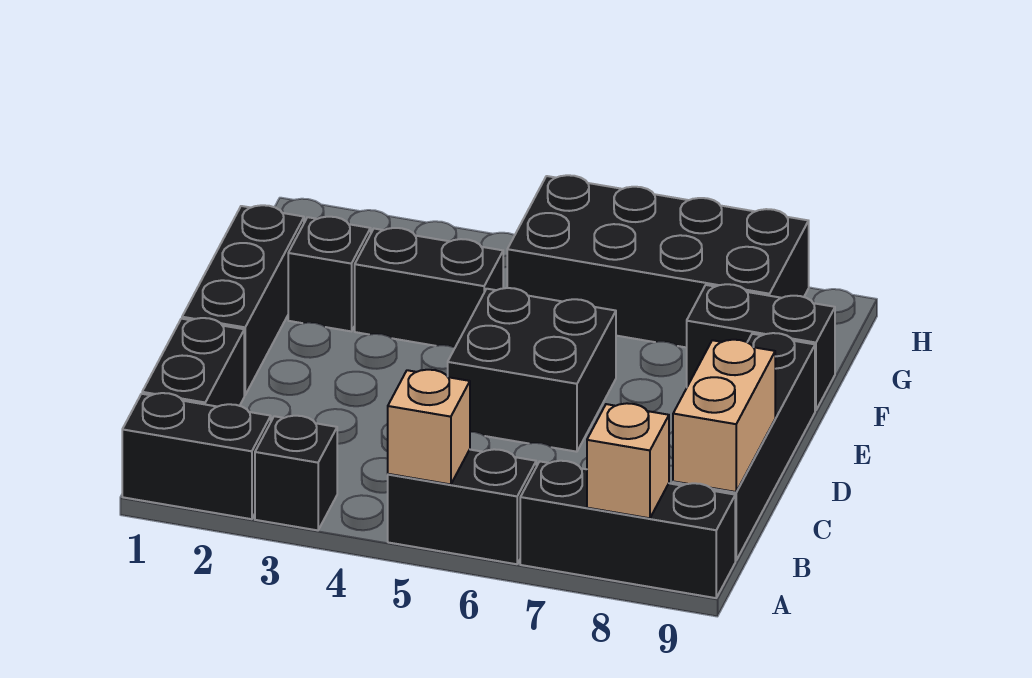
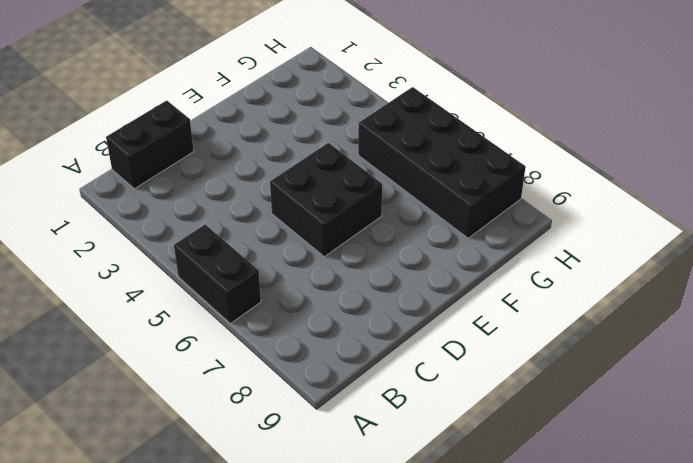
none -> black 1x2 brick [122,393,271,519]
none -> black 1x1 brick [255,416,337,530]
none -> black 1x3 brick [520,461,735,598]

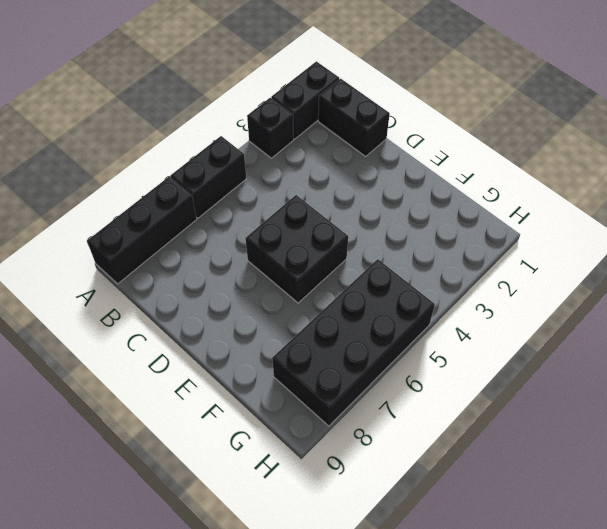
none -> black 1x4 brick [673,333,815,561]
none -> black 1x3 brick [182,205,304,395]
none -> black 1x1 brick [288,217,371,331]

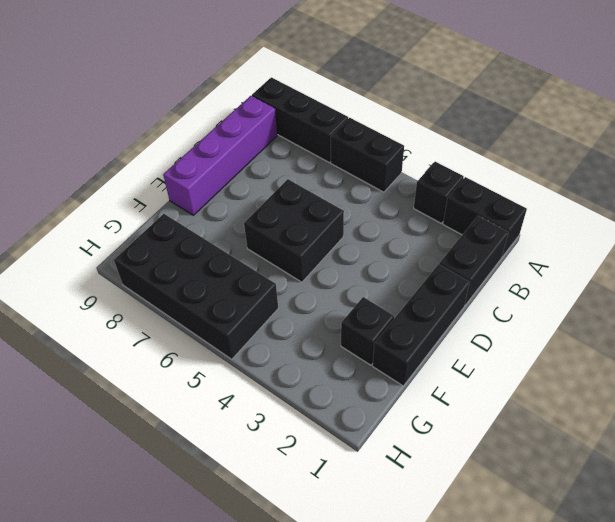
purple 1x4 brick [163,96,277,215] -> black 1x4 brick [673,333,815,561]
none -> black 1x2 brick [355,228,503,348]
none -> black 1x2 brick [687,284,835,410]
none -> tan 1x1 brick [388,370,470,484]

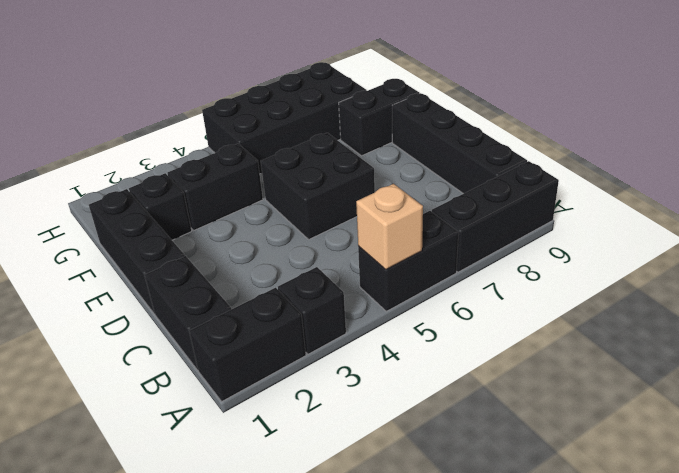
none -> tan 1x1 brick [587,403,669,518]
none -> tan 1x2 brick [673,340,775,492]

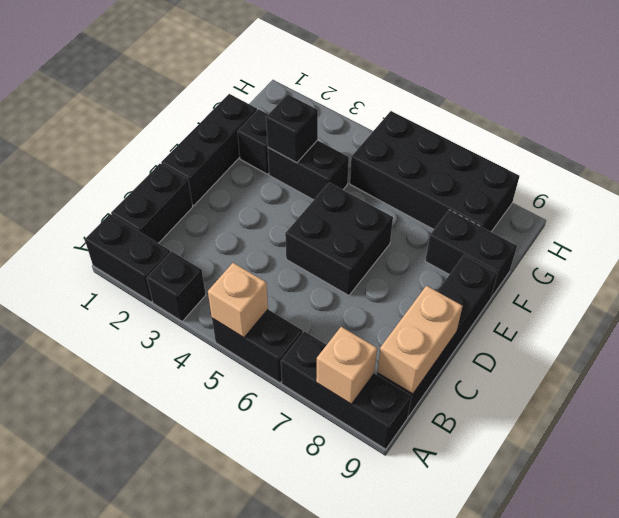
black 1x1 brick [266,94,318,163] -> none

